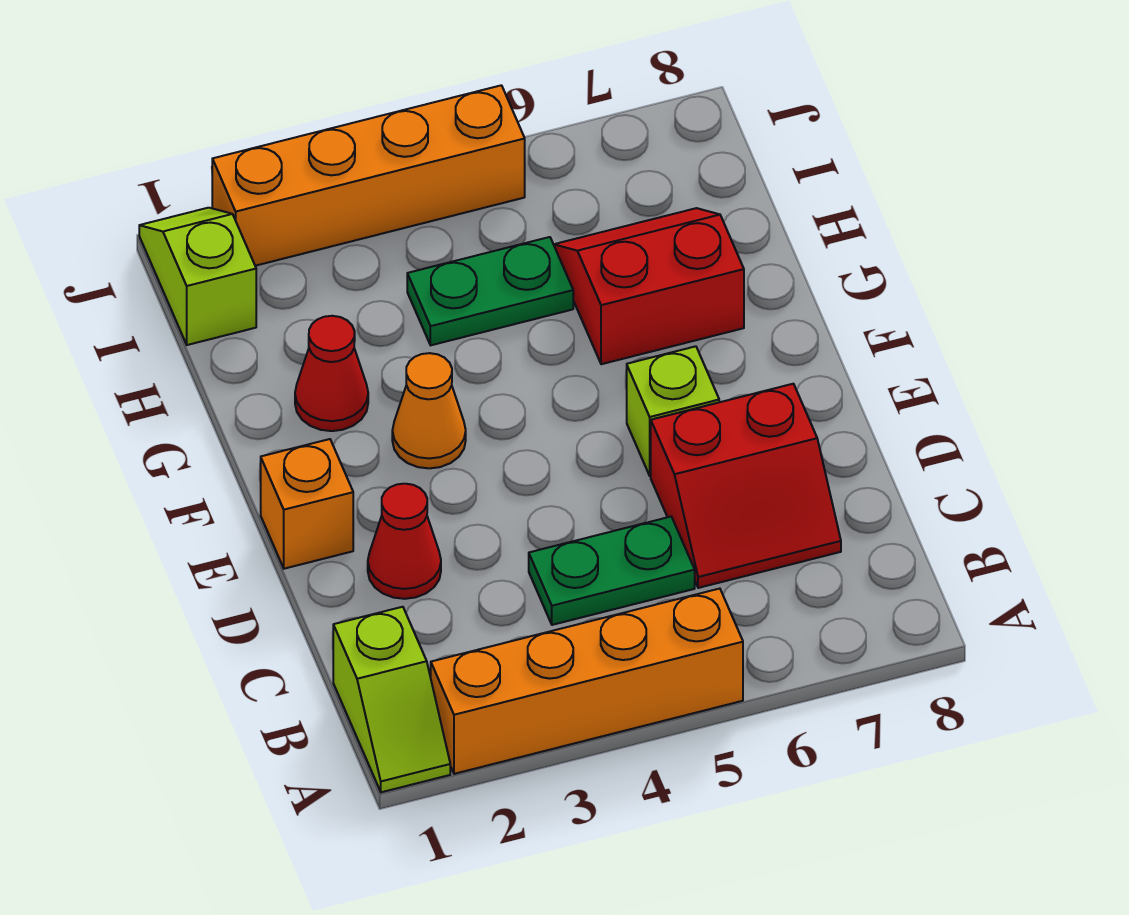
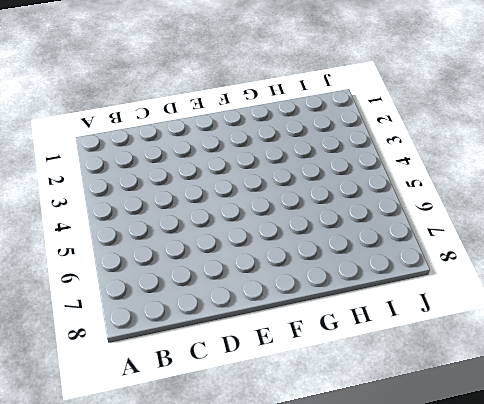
none -> lime 1x2 slope [333,607,450,792]
none -> orange 1x4 brick [430,589,743,774]
none -> green 1x2 plate [529,517,695,625]

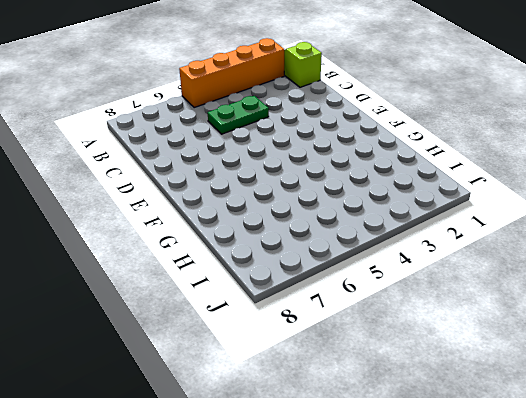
none -> red 2x2 slope [651,384,841,588]
none -> red 1x1 cone [368,484,441,599]
none -> orange 1x1 brick [261,439,353,569]

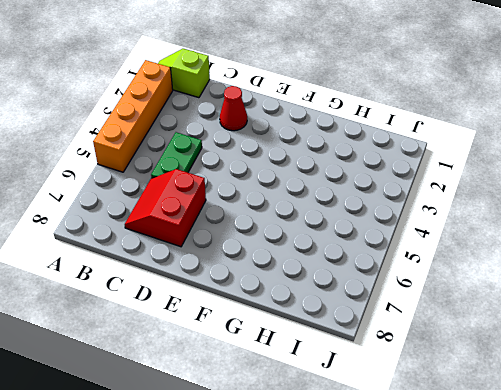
none -> orange 1x1 brick [261,439,353,569]
none -> lime 1x1 brick [627,346,719,476]
none -> orange 1x1 cone [392,353,466,468]

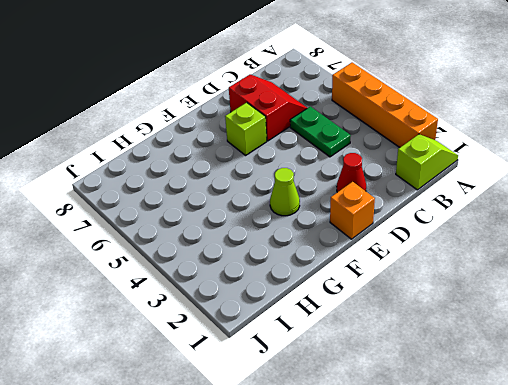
lime 1x1 cone [270,168,300,216] -> orange 1x1 cone [392,353,466,468]
none -> red 1x1 cone [295,316,368,431]
none -> red 2x2 slope [554,208,744,364]
none -> green 1x2 plate [407,237,573,345]

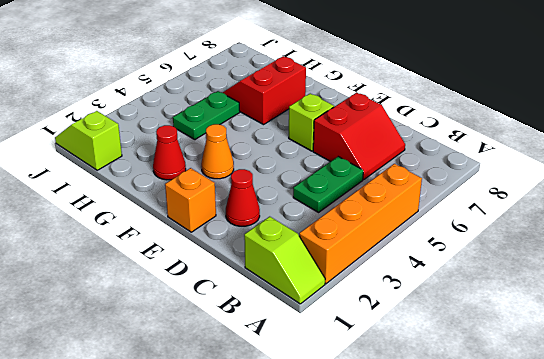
none -> orange 1x4 brick [212,85,525,266]

